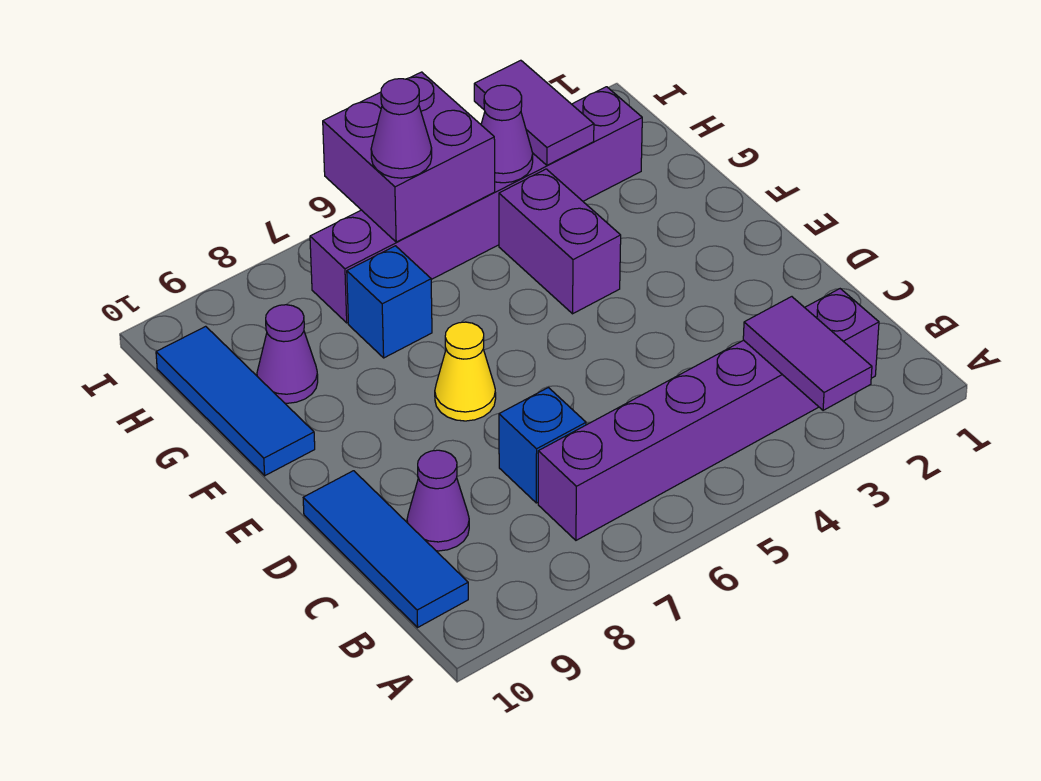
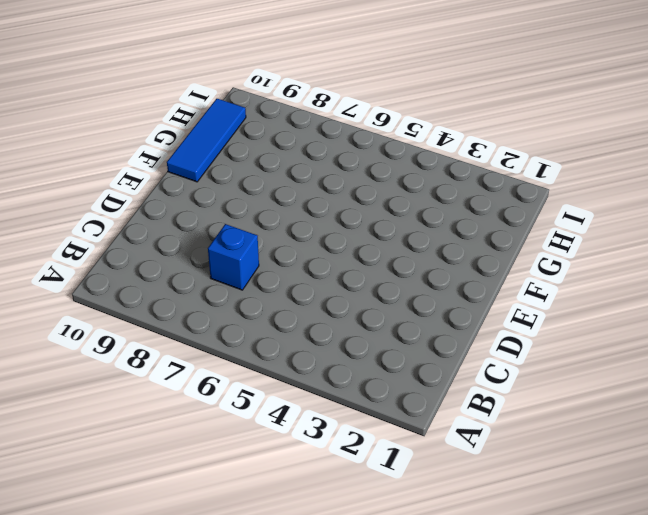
none -> purple 1x6 brick [538,289,879,540]
none -> blue 1x3 tile [303,471,468,627]
none -> purple 1x1 cone [407,450,469,551]

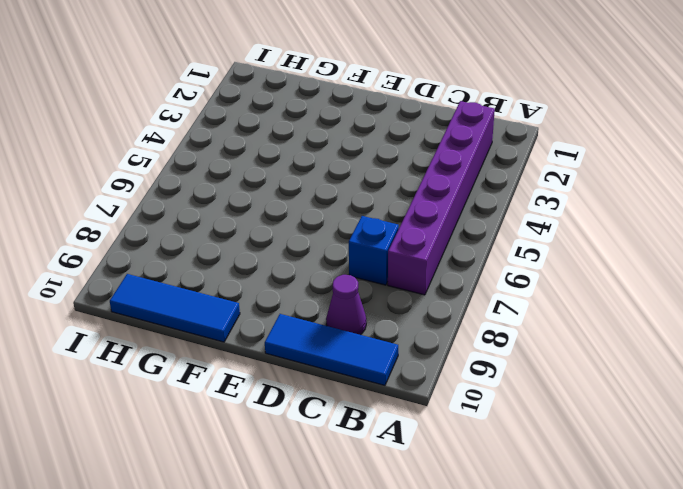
none -> yellow 1x1 cone [435,322,496,421]
none -> purple 1x2 brick [499,169,621,314]
none -> blue 1x1 brick [347,246,432,358]

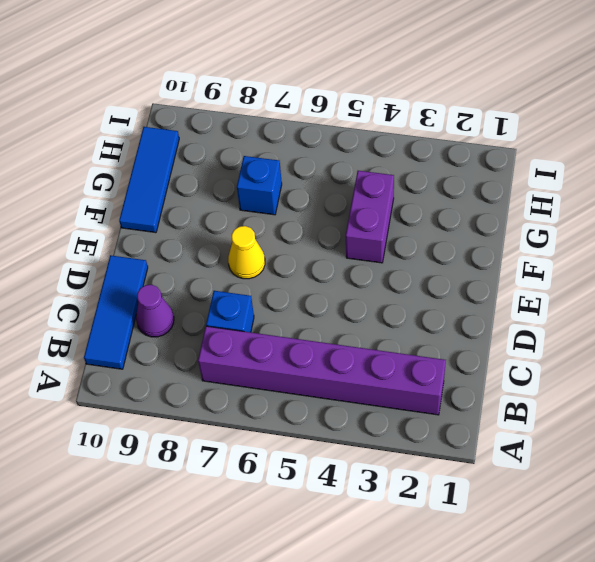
none -> purple 1x1 cone [257,305,318,403]
none -> purple 1x6 brick [310,87,642,323]
none -> purple 1x2 tile [743,297,872,410]

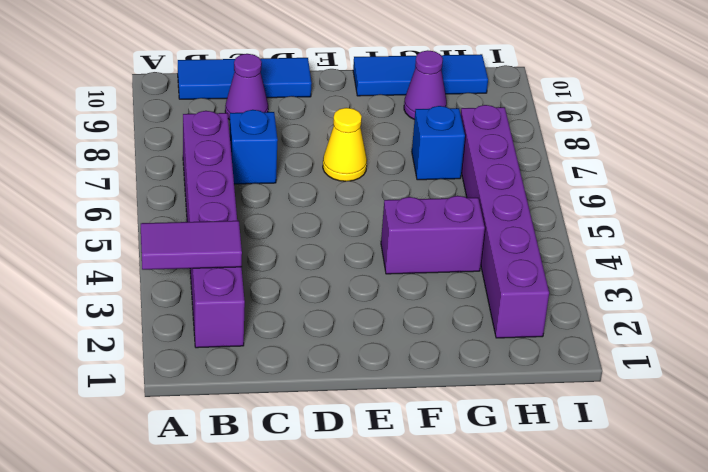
none -> purple 1x2 tile [474,60,594,165]
none -> purple 1x1 cone [481,85,533,183]
none -> purple 2x2 brick [323,72,495,242]

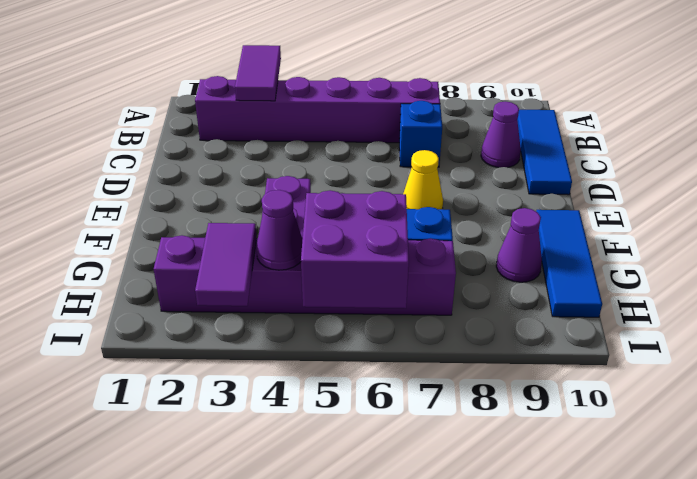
none -> purple 1x1 cone [371,79,432,178]

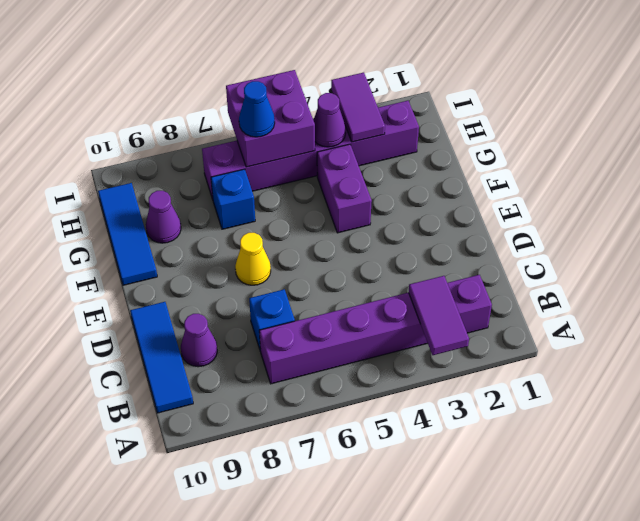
blue 1x1 cone [239,81,275,137] -> purple 1x1 cone [371,79,432,178]

